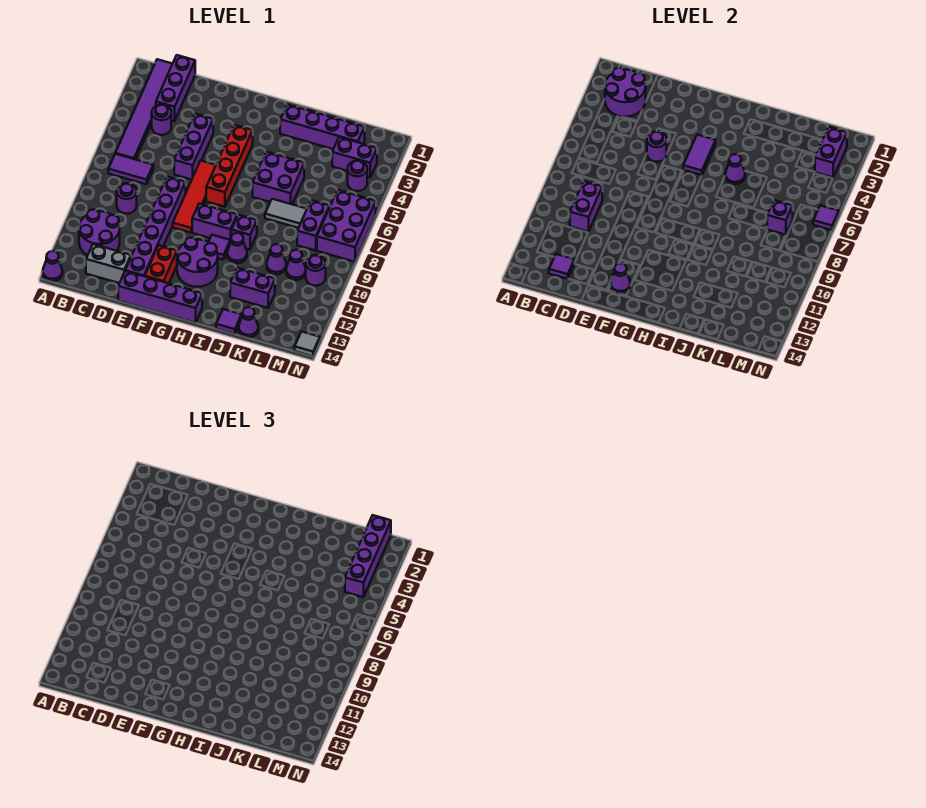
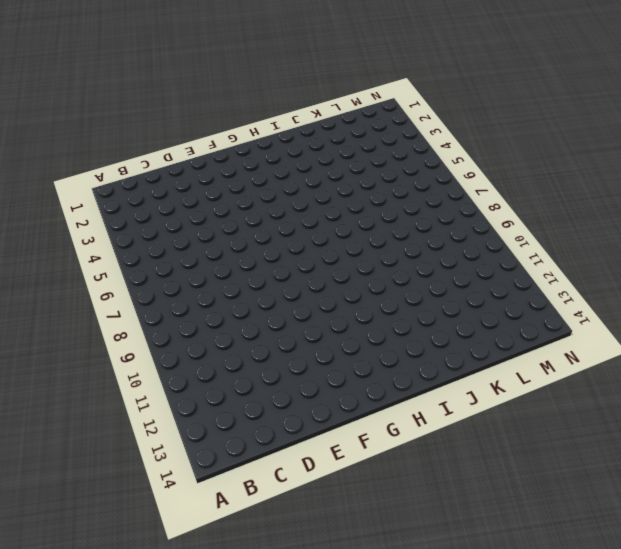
none -> purple 1x1 cone [43,251,63,281]
none -> purple 1x6 tile [115,59,172,159]
none -> purple 1x2 tile [108,154,153,184]
none -> purple 2x2 round brick [79,210,120,256]

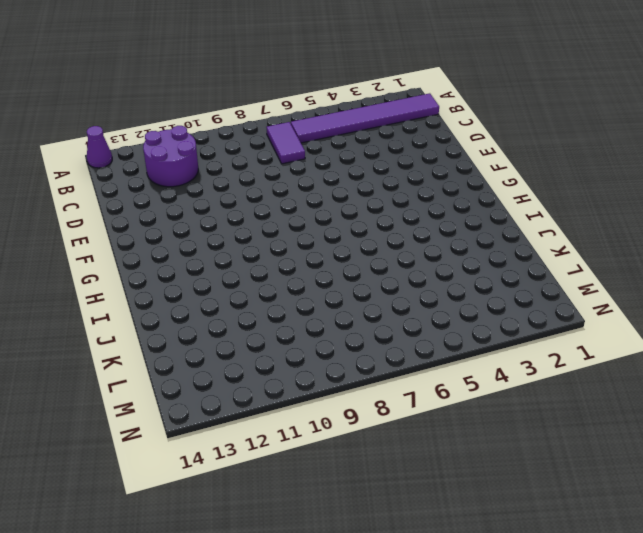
none -> purple 1x3 brick [156,55,195,121]
none -> purple 1x1 round brick [152,104,171,135]
none -> purple 1x1 round brick [117,183,137,214]
none -> grey 1x2 brick [86,244,131,283]

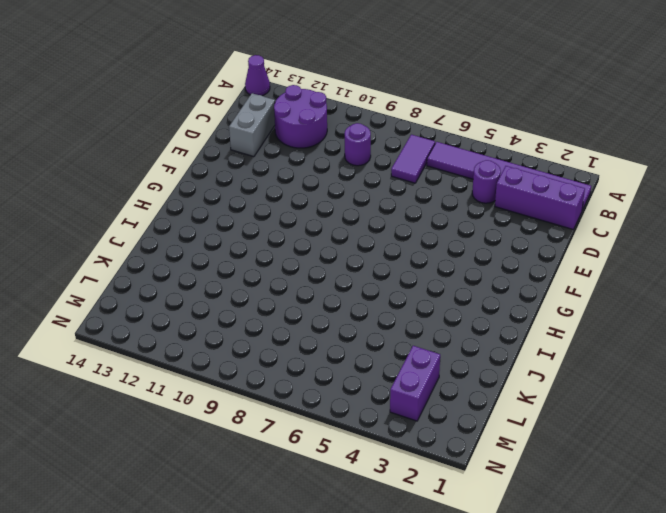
none -> purple 1x3 brick [174,114,213,180]
none -> purple 1x6 brick [125,177,186,277]
none -> purple 1x4 brick [118,271,202,323]
none -> red 1x4 tile [173,161,216,233]

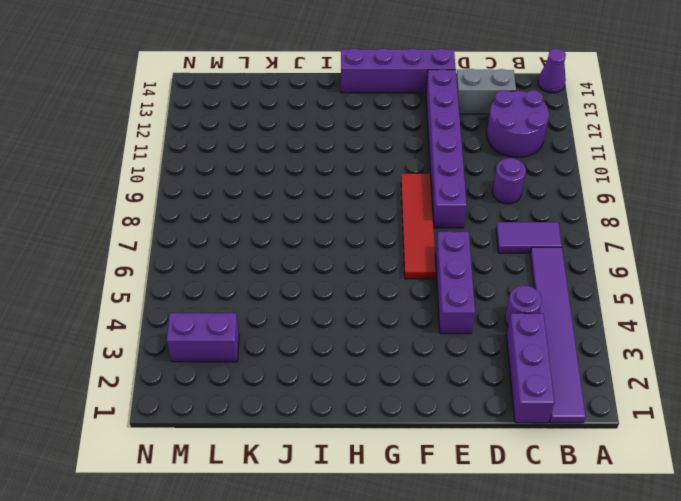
none -> red 1x2 brick [145,245,177,283]
none -> red 1x4 brick [206,125,253,207]
none -> purple 1x2 brick [192,204,237,243]
none -> purple 2x2 round brick [177,238,218,287]

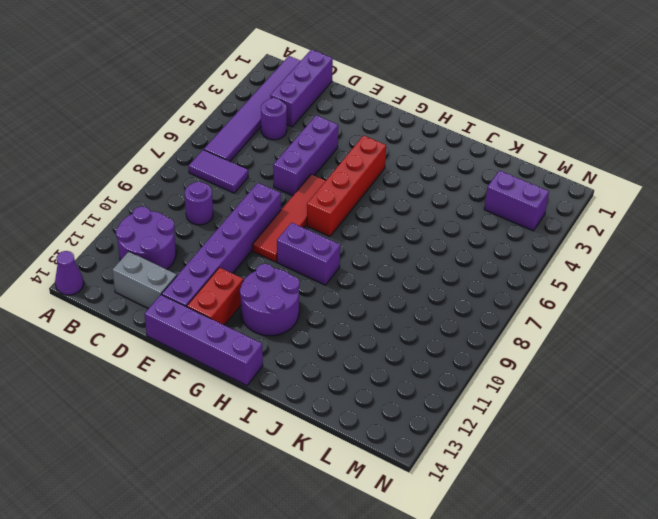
none -> purple 1x1 tile [209,235,230,260]
none -> purple 1x4 brick [280,104,365,149]
none -> purple 2x2 brick [253,152,304,204]
none -> purple 1x1 brick [232,215,257,249]

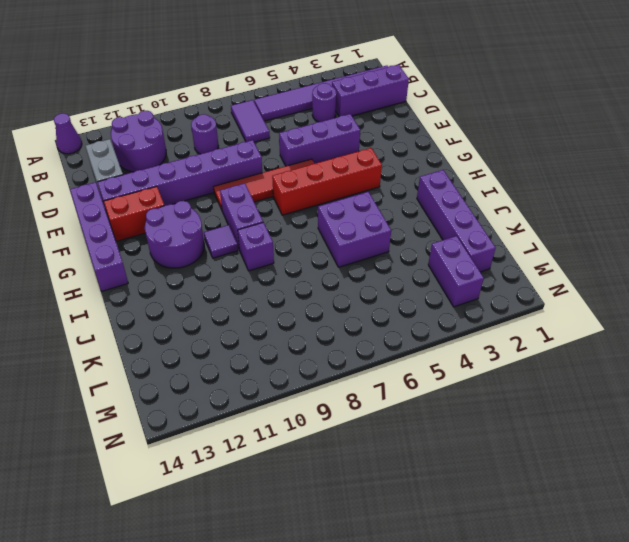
none -> purple 1x1 cone [227,233,247,263]
none -> grey 1x2 tile [265,199,307,228]
none -> purple 1x2 brick [230,268,275,308]
none -> purple 1x1 tile [216,309,242,334]

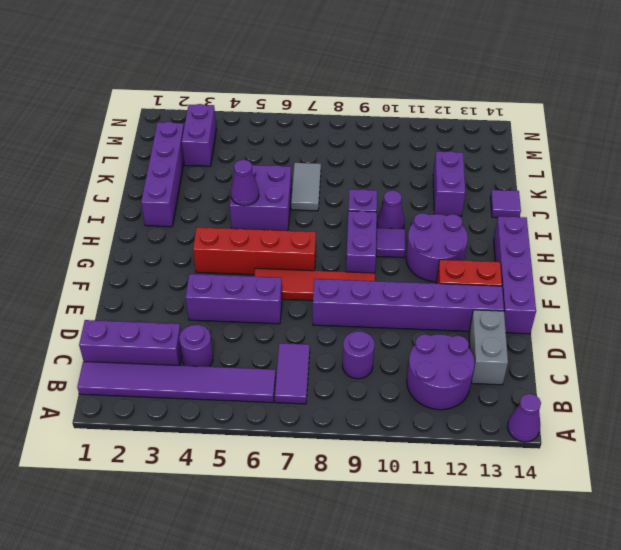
none -> purple 1x1 cone [267,244,286,274]
none -> purple 1x1 cone [239,307,258,337]
none -> purple 1x2 brick [297,200,330,251]
none -> purple 1x1 cone [286,250,306,280]

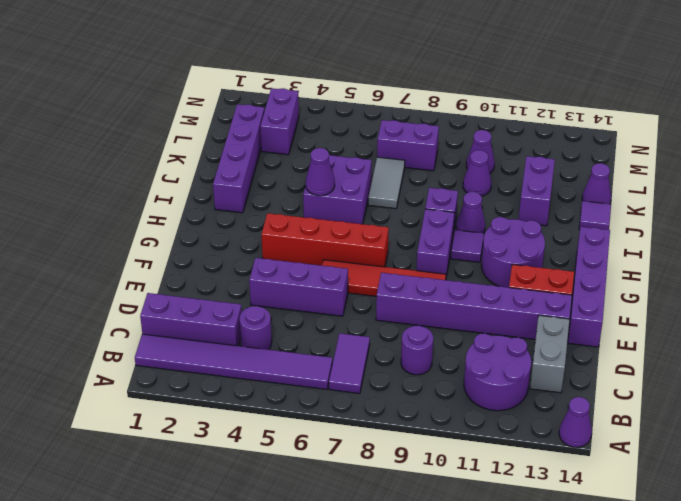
none -> purple 1x1 round brick [348,161,367,191]
none -> purple 2x3 brick [317,190,376,262]
none -> purple 1x1 round brick [306,255,326,286]
none -> grey 1x1 tile [295,332,320,356]

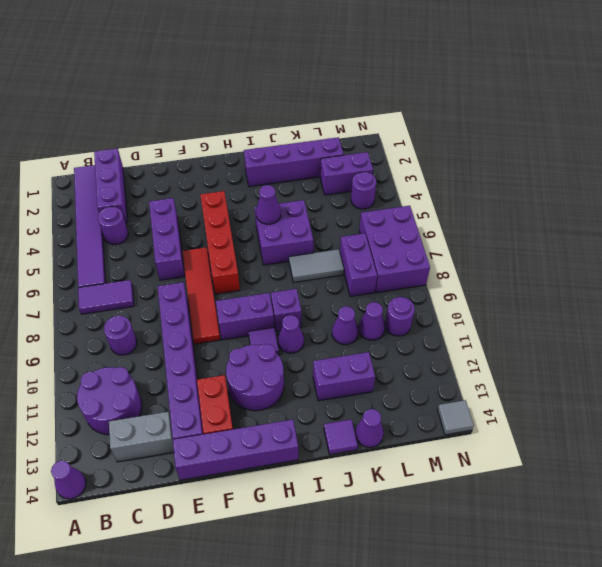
none -> purple 2x2 round brick [605,68,646,117]
none -> purple 1x2 brick [570,181,602,232]
none -> purple 1x1 tile [549,254,574,279]
none -> purple 1x1 round brick [647,131,667,162]

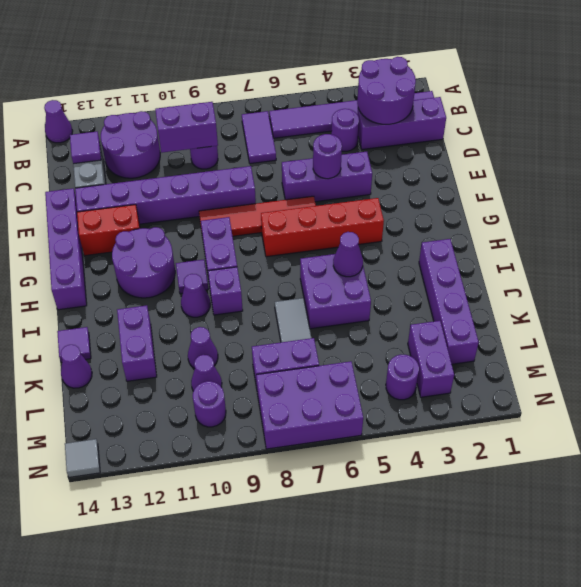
none -> purple 1x1 cone [611,263,630,294]
none -> purple 1x2 tile [683,135,716,175]
none -> purple 1x1 brick [767,200,793,235]
none -> purple 1x2 brick [815,127,847,177]

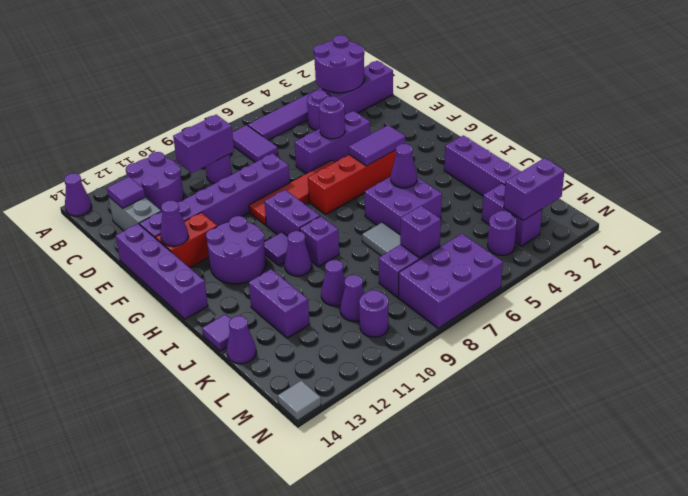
none -> purple 1x1 tile [813,205,839,230]
none -> purple 1x4 brick [345,515,391,597]

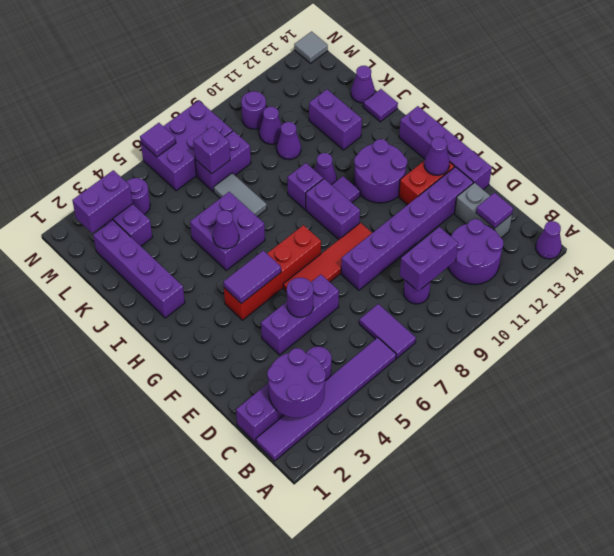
none -> purple 1x4 brick [345,515,391,597]

